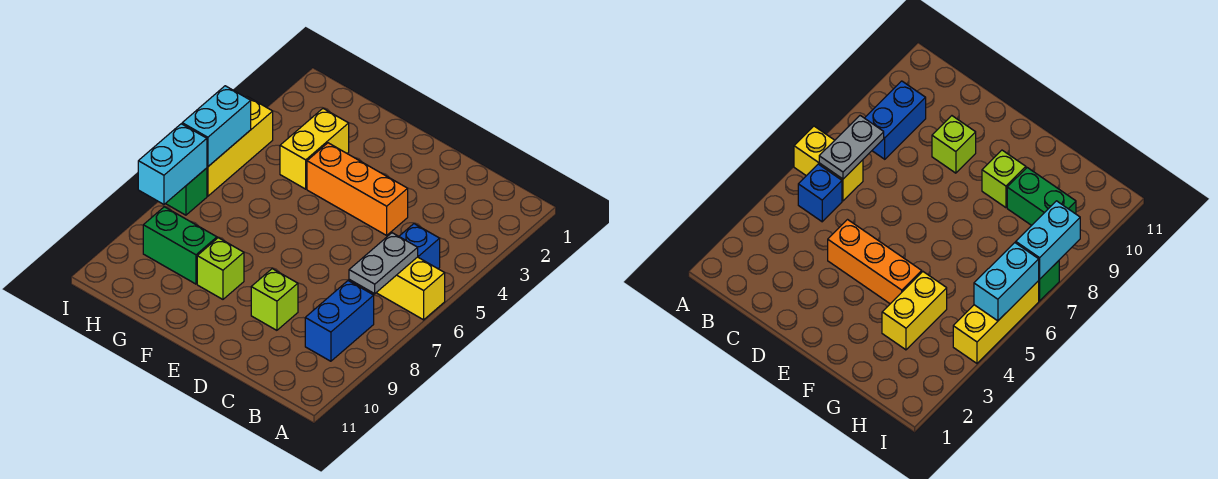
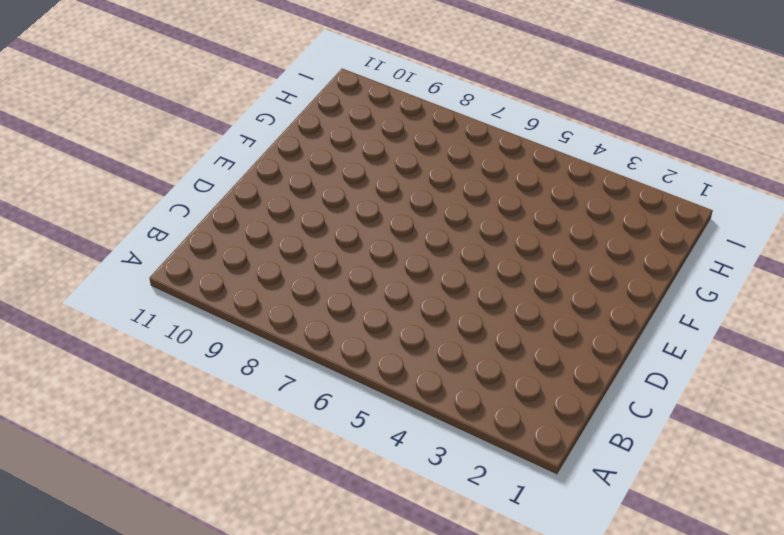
none -> yellow 1x2 brick [376,257,445,320]
none -> blue 1x1 brick [399,224,440,269]
none -> blue 1x2 brick [305,281,374,361]

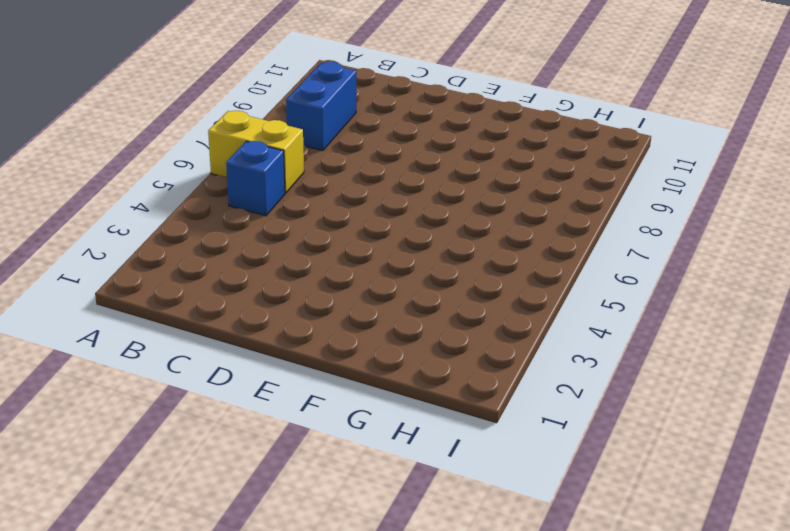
none -> orange 1x3 brick [307,143,408,235]
none -> lime 1x1 brick [251,269,298,330]
none -> lime 1x1 brick [197,238,244,299]

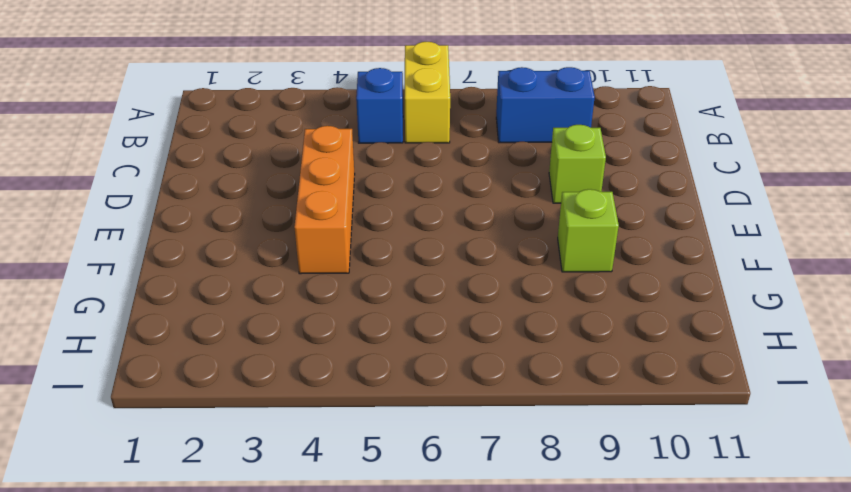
none -> yellow 1x2 brick [280,109,349,189]
none -> green 1x2 brick [143,207,217,284]
none -> yellow 1x3 brick [207,97,273,196]

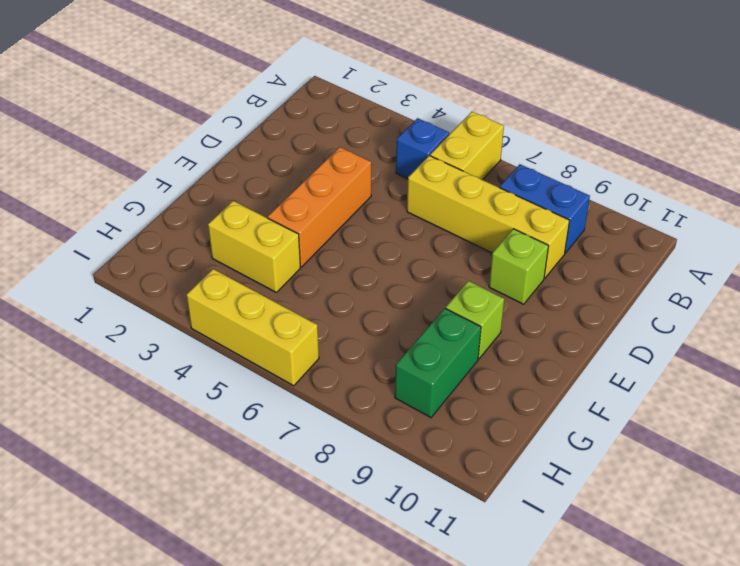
yellow 1x4 brick [407,156,570,278] -> none
none -> green 1x1 brick [166,168,207,215]
none -> grey 1x2 plate [349,233,418,294]
none -> cyan 1x2 brick [182,86,251,167]

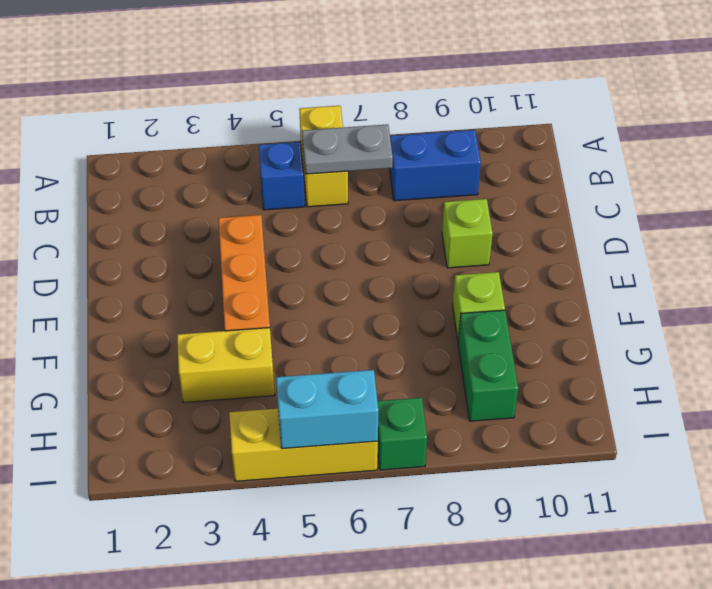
none -> cyan 1x2 brick [138,124,207,204]

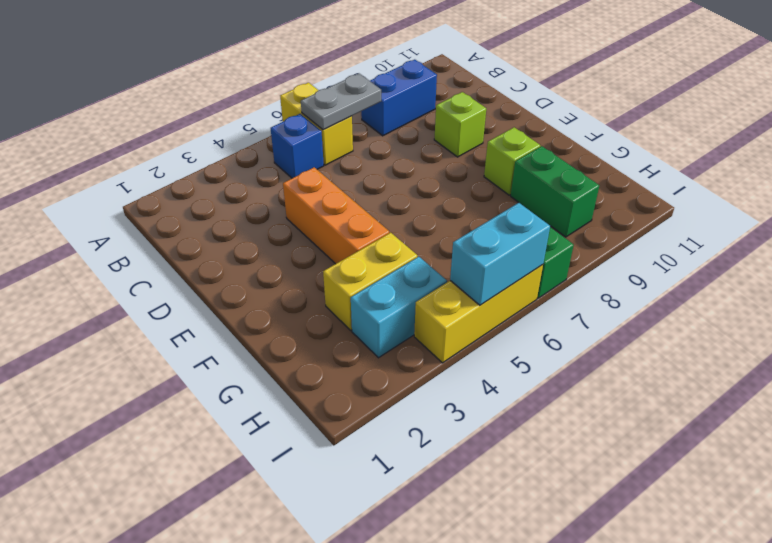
cyan 1x2 brick [351,257,447,358] -> cyan 1x2 brick moved to [138,124,207,204]

